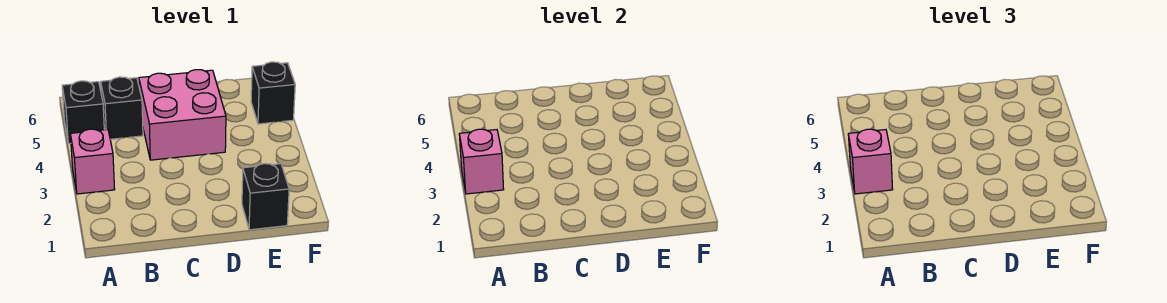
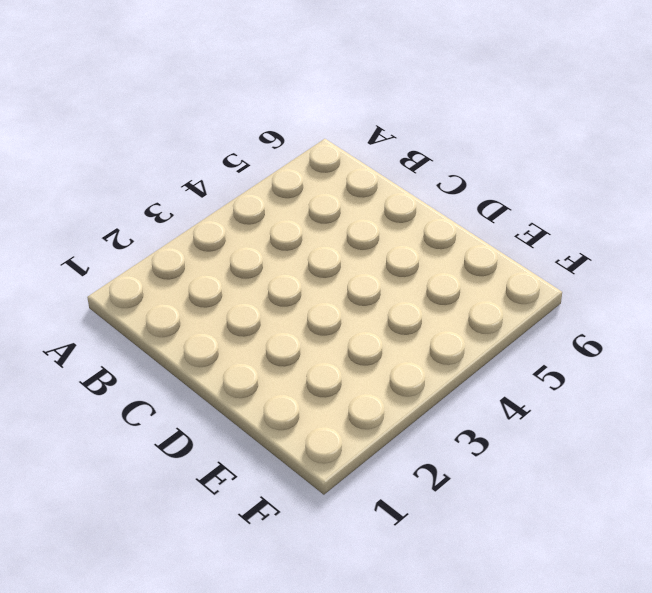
none -> pink 1x1 brick [70,129,115,194]
none -> black 1x1 brick [62,81,104,144]

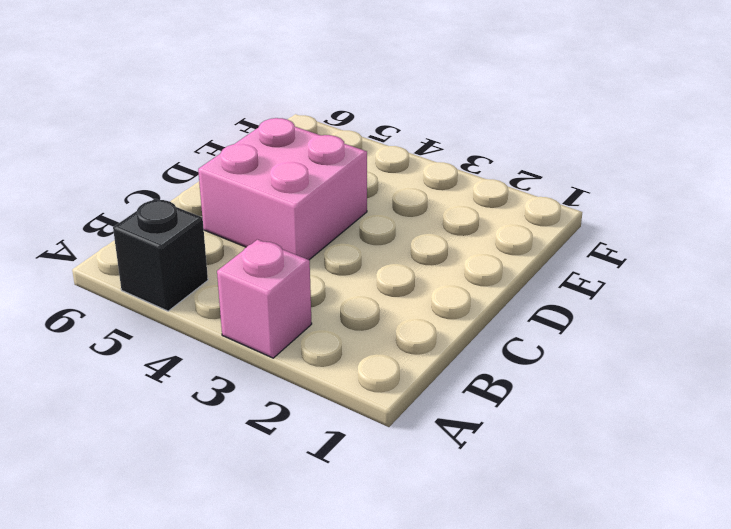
none -> black 1x1 brick [101,77,143,139]
none -> black 1x1 brick [242,164,289,230]

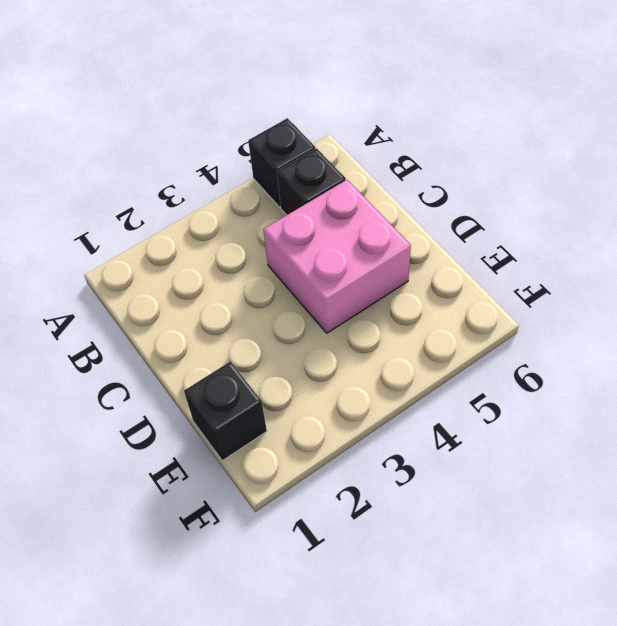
none -> pink 1x1 brick [70,129,115,194]
none -> black 1x1 brick [251,62,295,124]

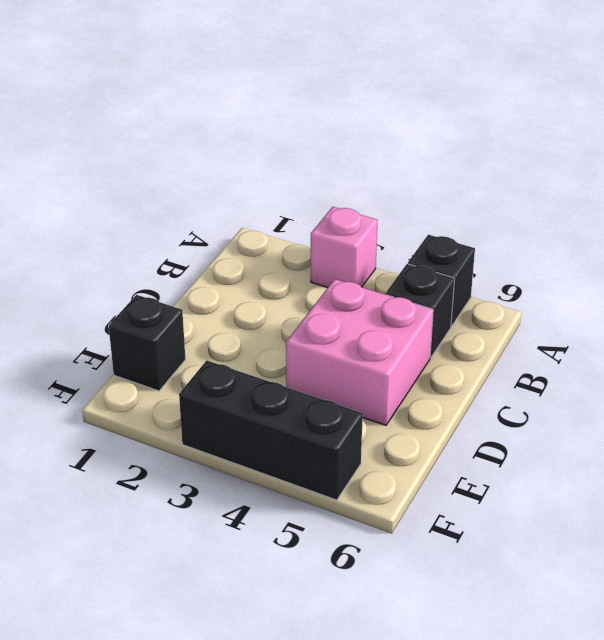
black 1x3 brick [179,360,363,500] -> black 1x1 brick [251,62,295,124]
none -> pink 1x1 brick [459,129,504,194]
none -> pink 1x1 brick [848,129,893,194]

